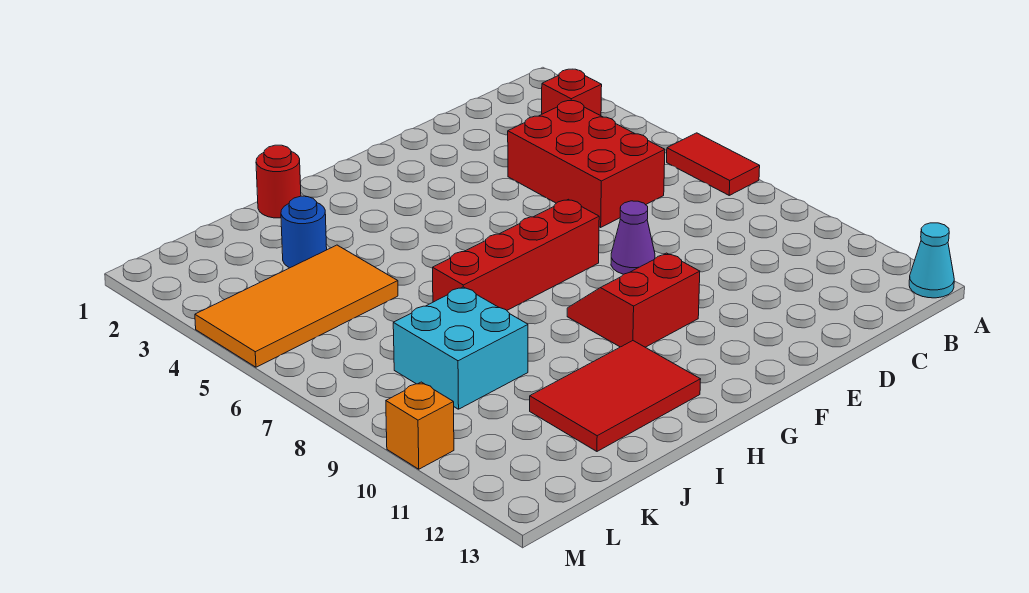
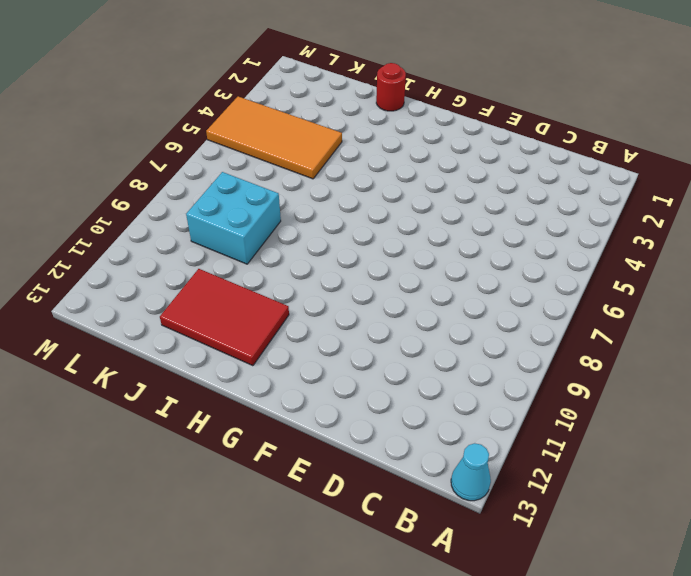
none -> red 1x2 tile [667,133,760,195]
none -> red 1x1 brick [542,69,602,116]
none -> red 2x3 brick [508,101,665,227]

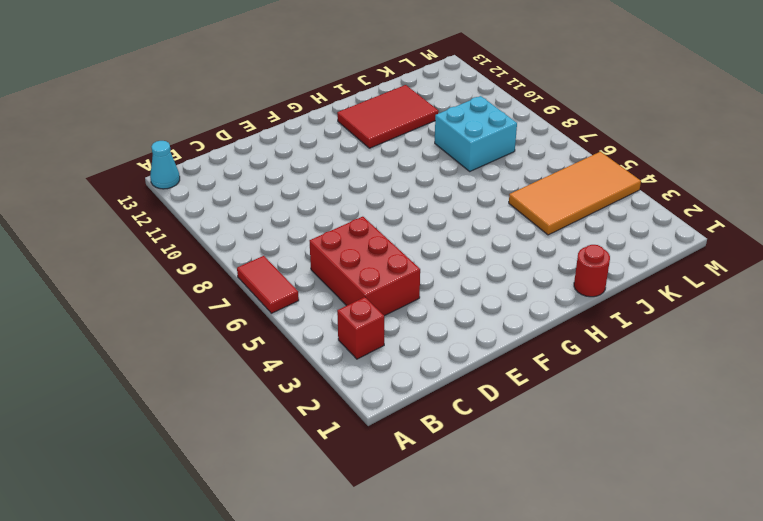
none -> purple 1x1 cone [611,201,655,274]
none -> red 1x4 brick [433,199,599,310]
none -> red 2x2 slope [567,253,700,347]

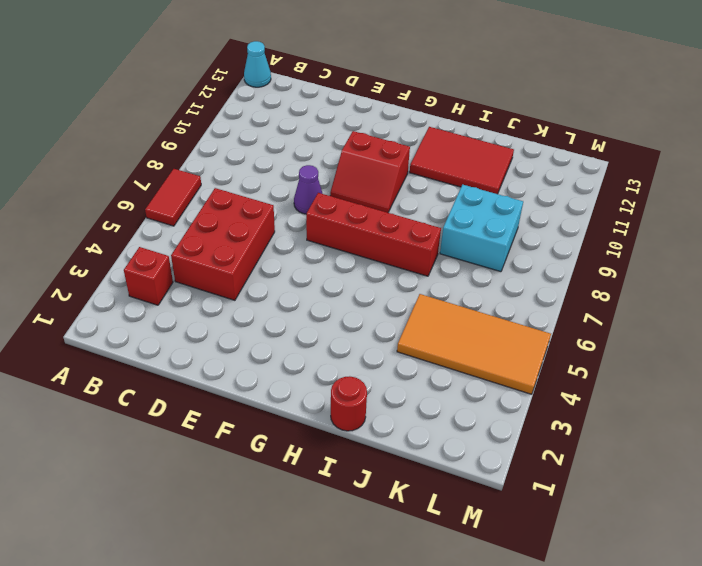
none -> blue 1x1 round brick [281,196,327,268]
none -> orange 1x1 brick [386,382,454,469]

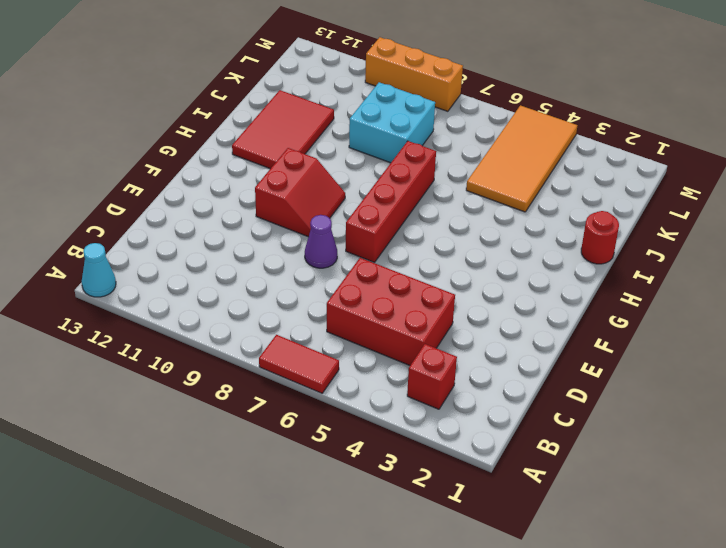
orange 1x3 brick [365,37,463,111] -> orange 1x1 brick [386,382,454,469]
none -> blue 1x1 round brick [281,196,327,268]

